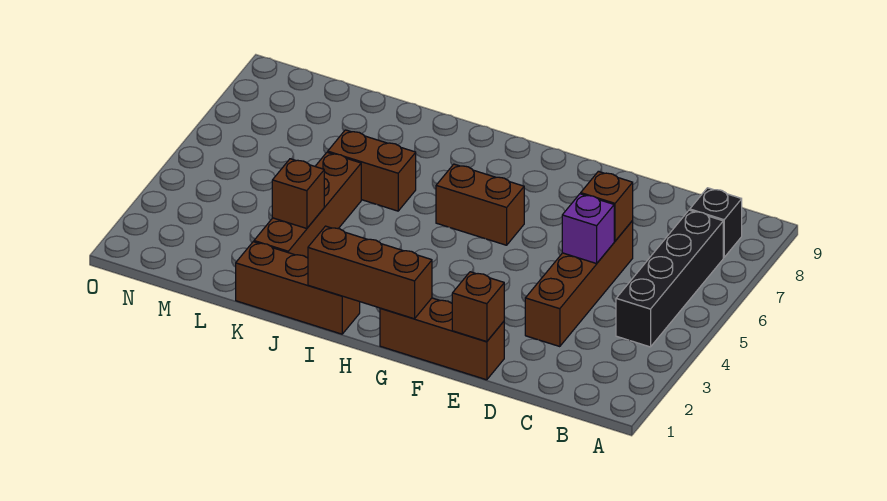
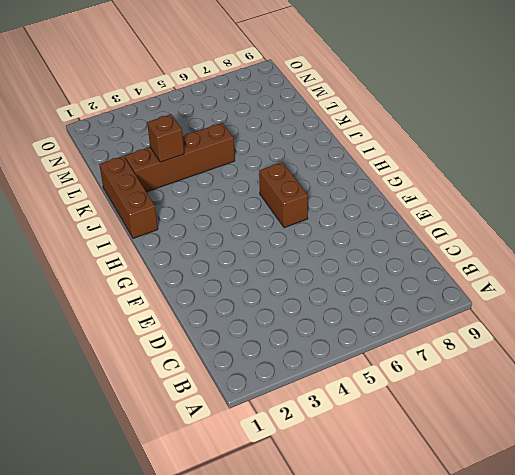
none -> black 1x4 brick [616,210,723,347]
none -> black 1x1 brick [690,188,742,257]
none -> brown 1x4 brick [525,221,633,347]

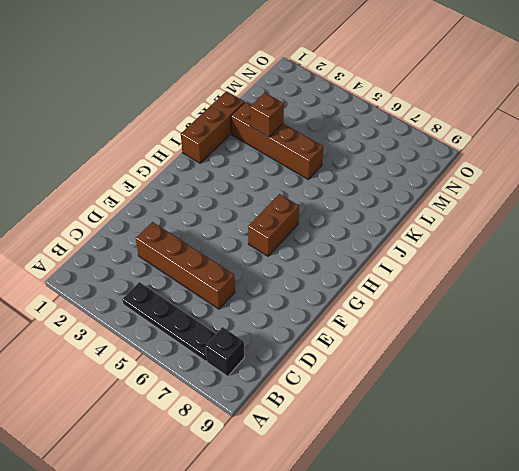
black 1x4 plate [122,282,216,361] -> black 1x4 brick [616,210,723,347]
none -> brown 1x3 brick [380,298,504,380]
none -> brown 1x2 brick [328,130,416,211]
none -> purple 1x1 brick [562,194,614,264]

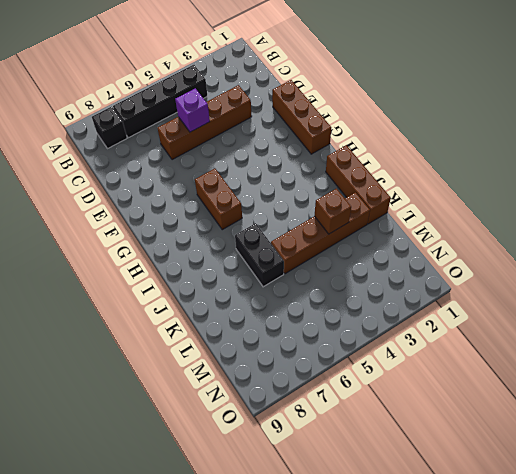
black 1x2 brick [235,223,284,287] -> brown 1x2 brick [328,130,416,211]
none -> brown 1x1 brick [581,171,633,241]
none -> brown 1x1 brick [452,272,504,342]
none -> brown 1x3 brick [308,226,432,319]

